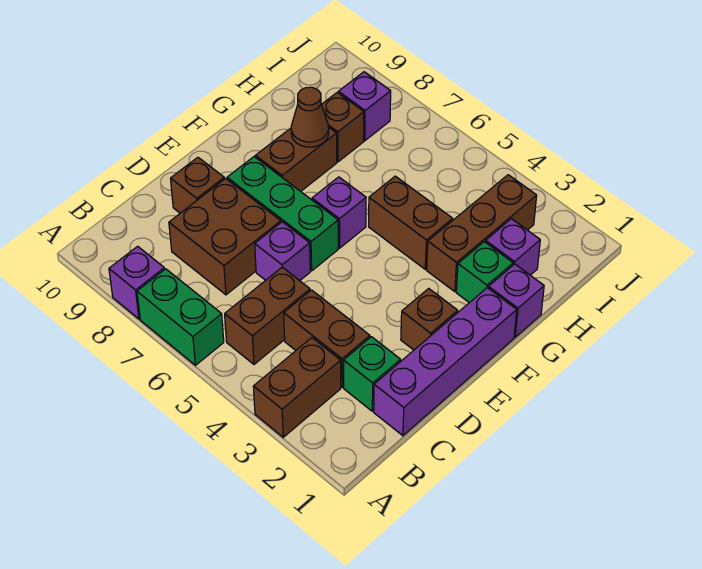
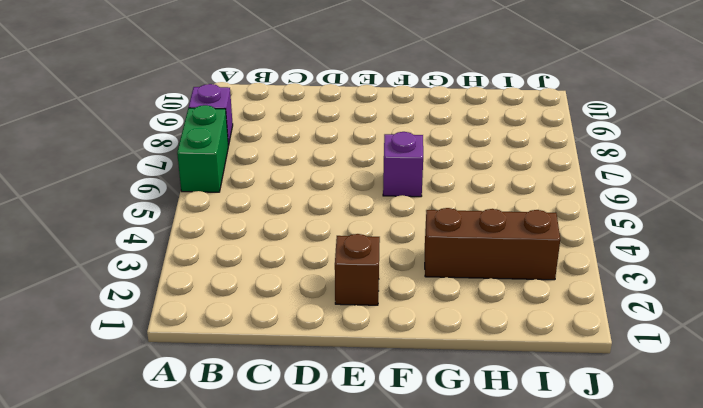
none -> brown 1x2 brick [253,338,341,437]
none -> brown 1x2 brick [225,267,310,364]
none -> purple 1x4 brick [374,288,517,436]

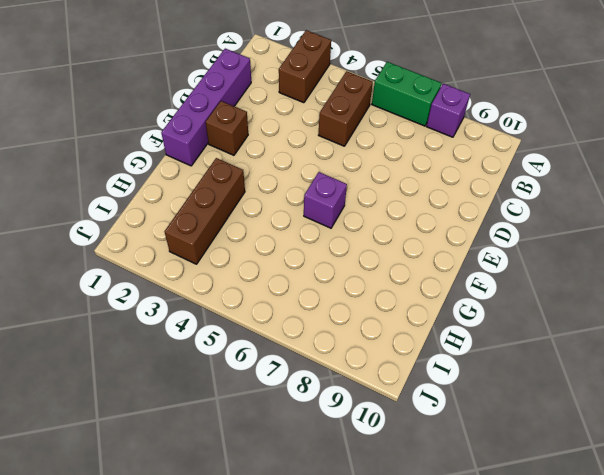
none -> green 1x1 brick [344,337,401,411]
none -> brown 1x2 brick [284,290,370,387]
none -> brown 2x2 brick [169,178,281,295]

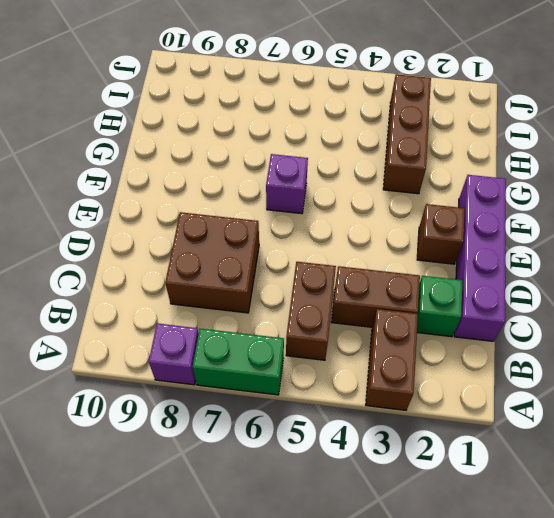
none -> purple 1x1 brick [255,222,310,281]
none -> brown 1x1 brick [170,157,224,213]
none -> green 1x3 brick [227,157,338,271]

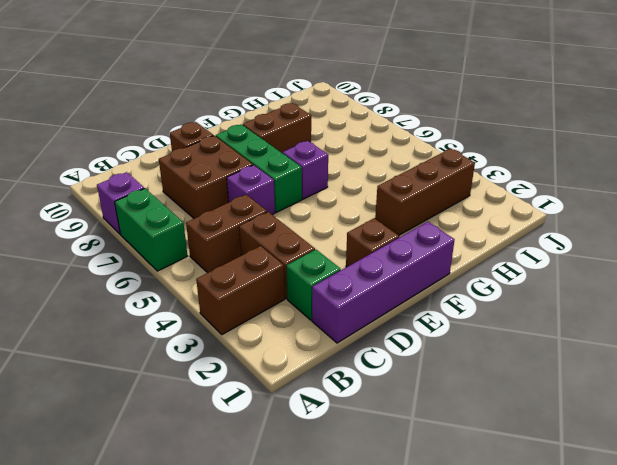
none -> purple 1x1 brick [488,264,544,337]
none -> green 1x1 brick [456,242,513,303]
none -> brown 1x2 brick [369,176,453,269]

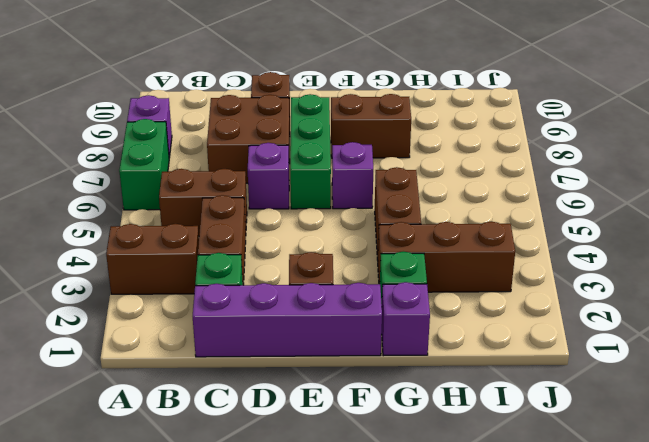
none -> purple 1x1 brick [485,219,540,275]
none -> brown 1x1 brick [321,93,364,162]
none -> purple 1x1 brick [338,72,391,141]

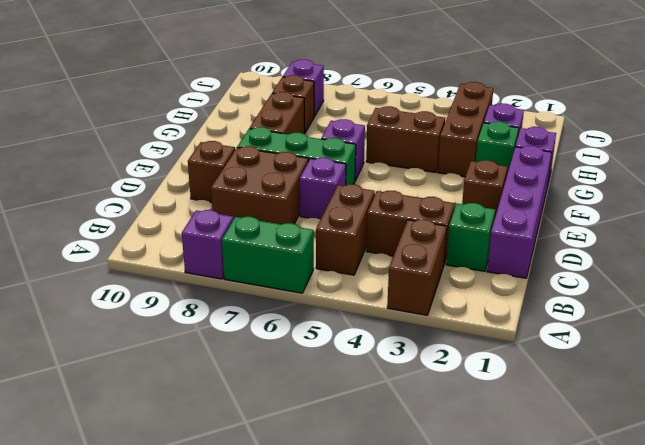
none -> brown 1x1 cone [291,87,329,147]

